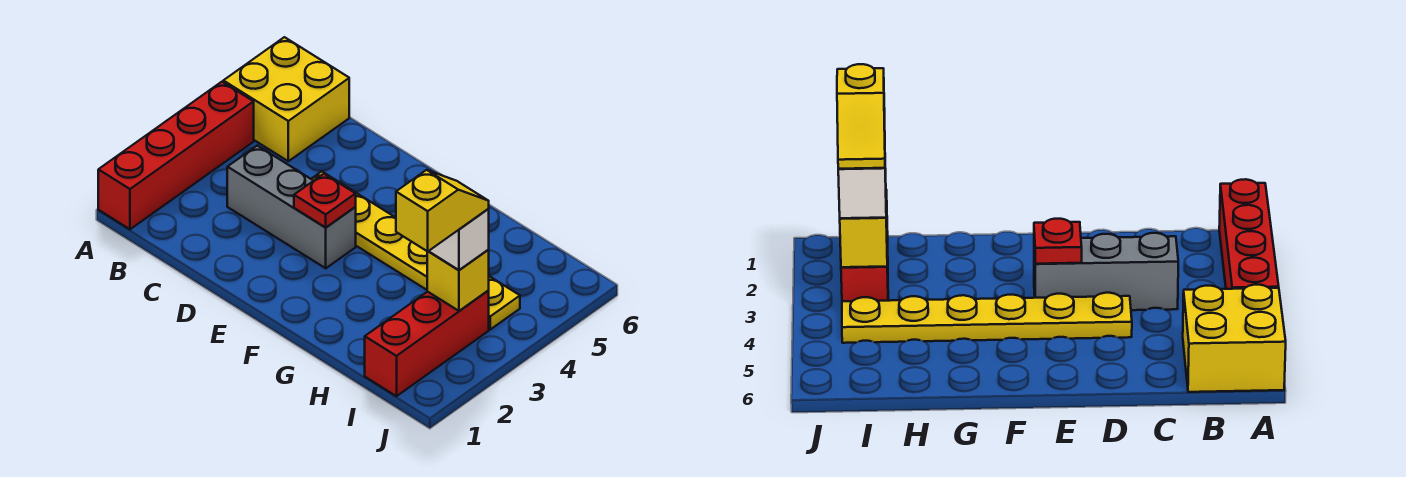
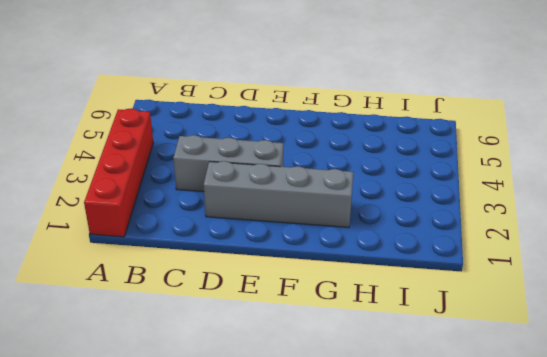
grey 1x4 brick [204,161,353,227] -> none
none -> yellow 2x2 brick [223,37,349,161]
none -> yellow 1x6 plate [312,171,520,329]

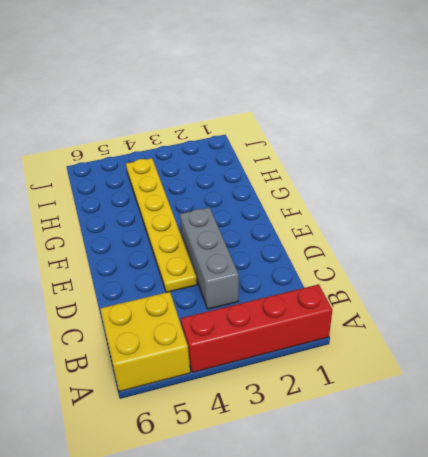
none -> red 1x3 brick [365,290,489,396]
none -> red 1x1 plate [294,174,356,228]

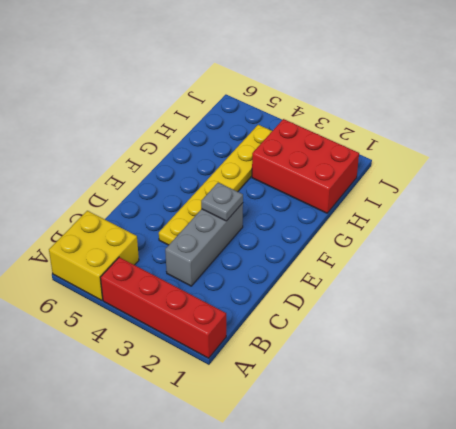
grey 1x1 plate [201,183,243,221] -> red 1x1 plate [294,174,356,228]
red 2x3 brick [252,119,359,213] -> red 1x3 brick [365,290,489,396]
none -> yellow 1x1 brick [427,250,489,311]
none -> white 1x1 brick [429,209,489,270]

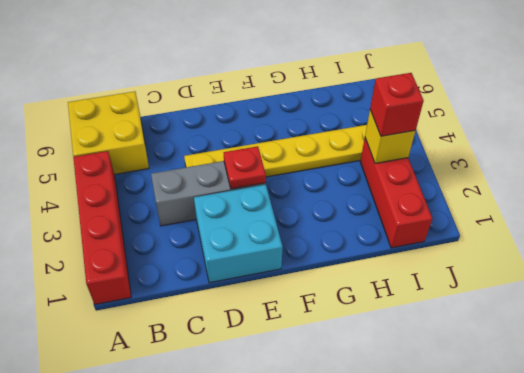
cyan 2x2 brick [194,185,283,283] -> none
red 1x1 brick [370,73,424,136] -> white 1x1 brick [429,209,489,270]
none -> yellow 1x2 slope [396,170,489,252]

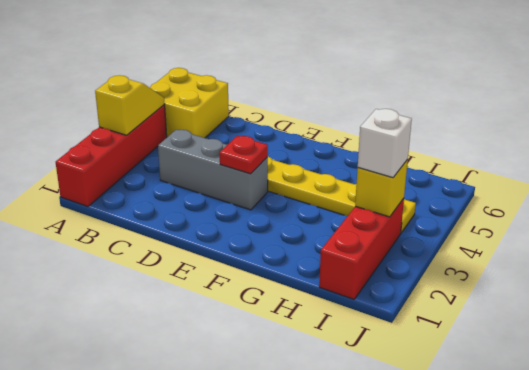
yellow 1x2 slope [95,75,165,135] -> yellow 1x2 slope moved to [396,170,489,252]

